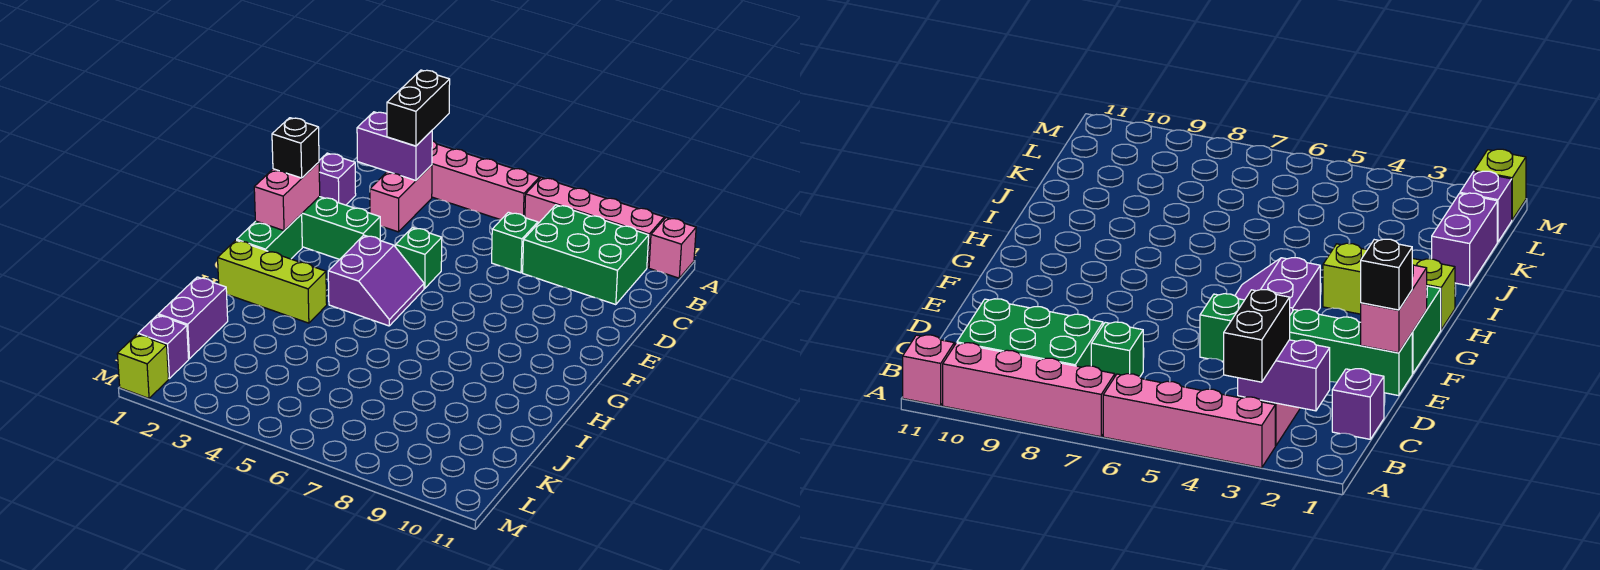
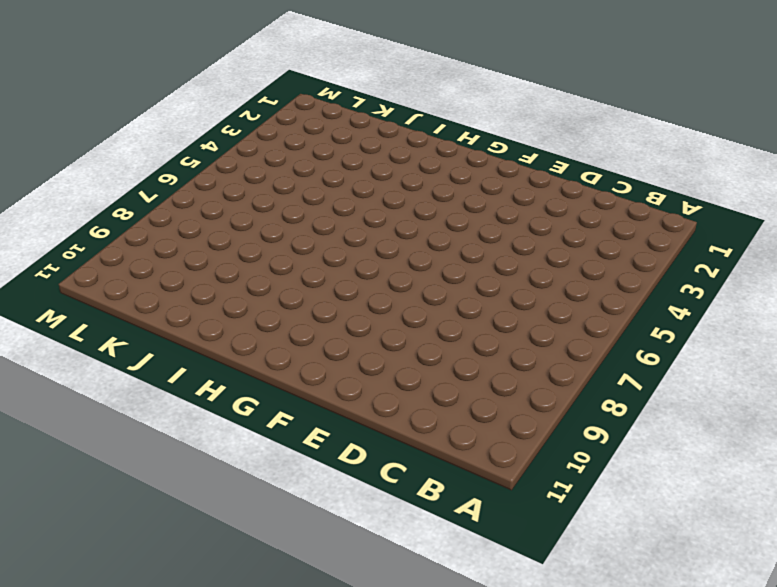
none -> pink 1x4 brick [432,141,540,220]
none -> pink 1x4 brick [525,178,664,268]
none -> pink 1x1 brick [649,218,696,278]

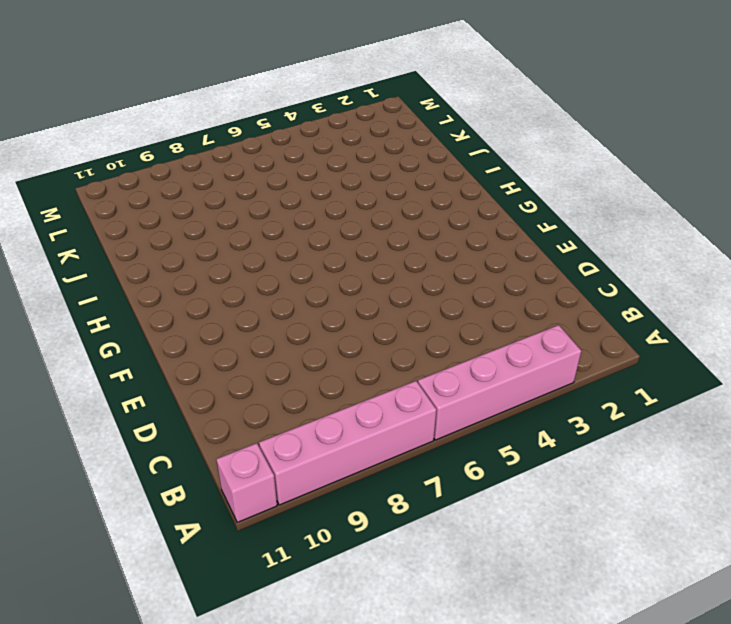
none -> pink 1x2 brick [370,165,432,232]
none -> green 2x3 brick [523,205,649,305]
none -> purple 1x1 brick [319,153,356,205]

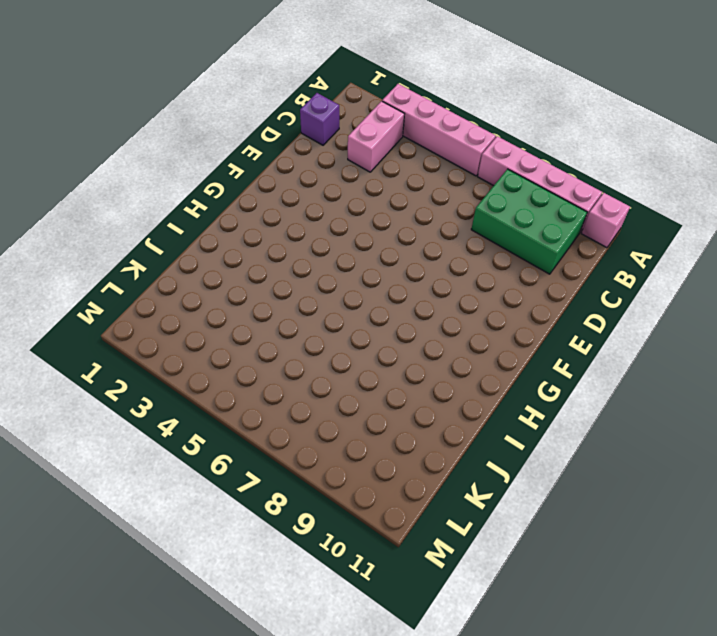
none -> green 1x1 brick [492,212,538,273]
none -> green 1x3 brick [302,196,380,259]
none -> green 1x1 brick [396,228,442,289]

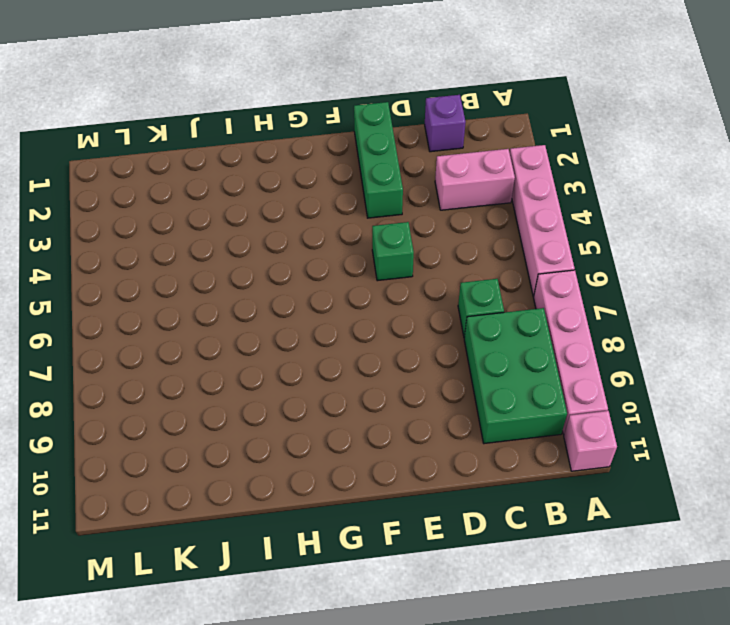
none -> green 1x2 brick [237,214,302,259]
none -> purple 2x2 slope [328,235,424,326]
none -> lime 1x3 brick [218,240,327,323]

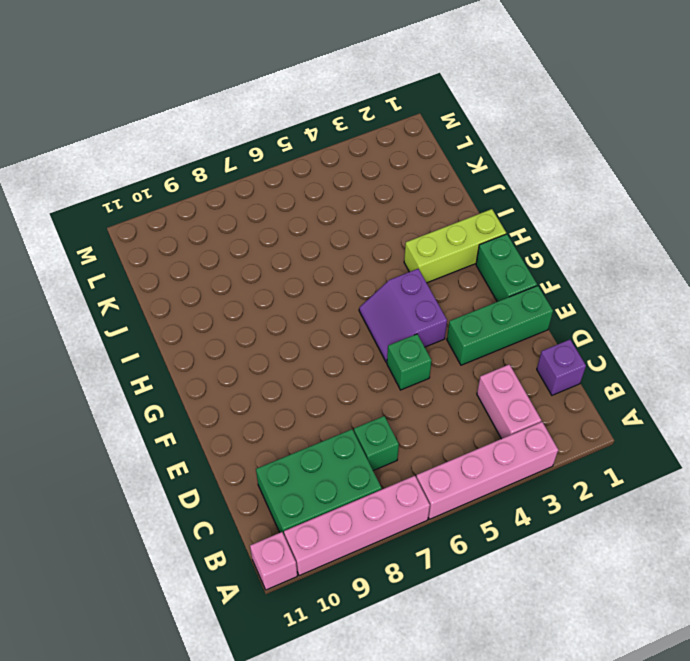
none -> purple 1x2 brick [158,277,228,359]
none -> purple 1x1 brick [138,315,189,378]
none -> lime 1x1 brick [117,334,169,398]

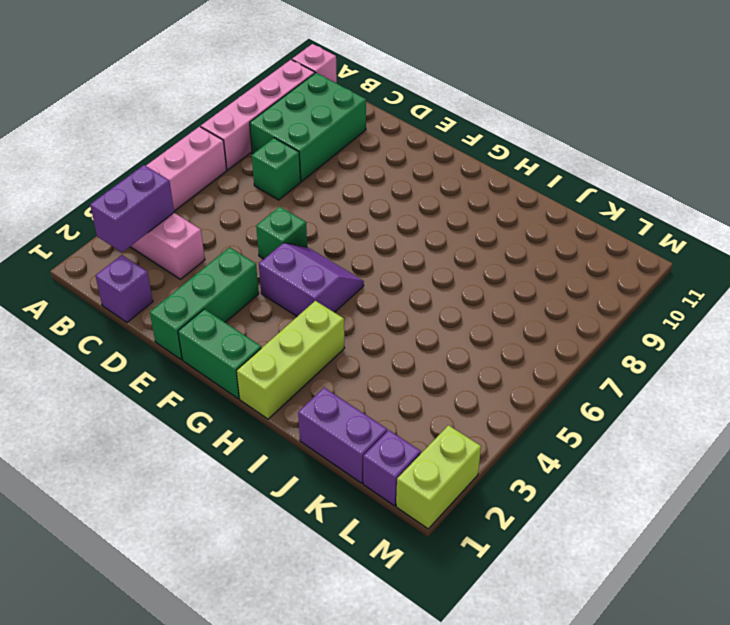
lime 1x2 brick [396,425,481,529] -> lime 1x1 brick [117,334,169,398]
none -> pink 1x2 brick [254,162,320,231]
none -> black 1x2 brick [387,70,450,146]
none -> black 1x1 brick [272,118,319,178]

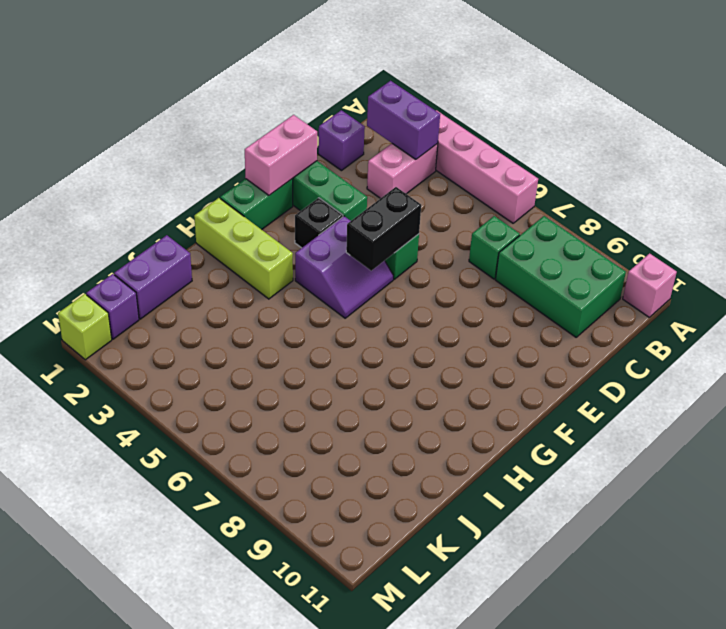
black 1x2 brick [346,187,421,271] -> black 1x2 brick moved to [387,70,450,146]
black 1x1 brick [295,198,343,248] -> black 1x1 brick moved to [272,118,319,178]
none -> pink 1x4 brick [525,178,664,268]

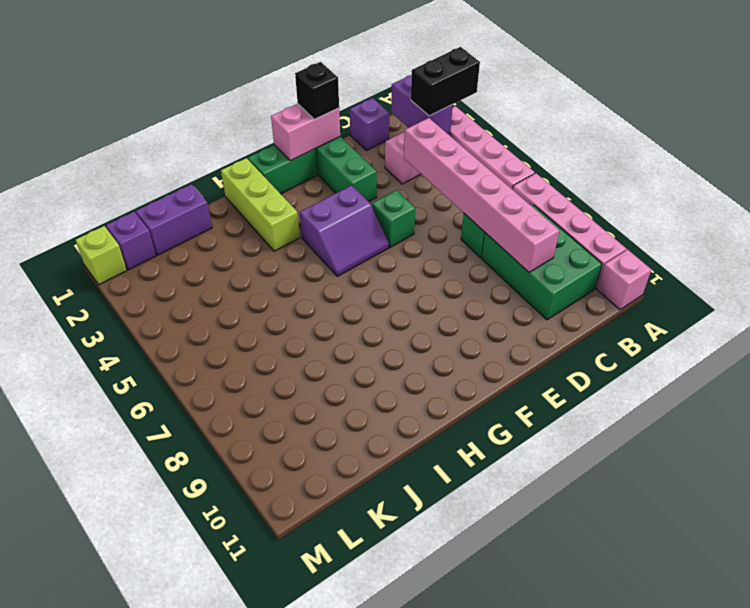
pink 1x6 brick [404,118,559,272] -> none

